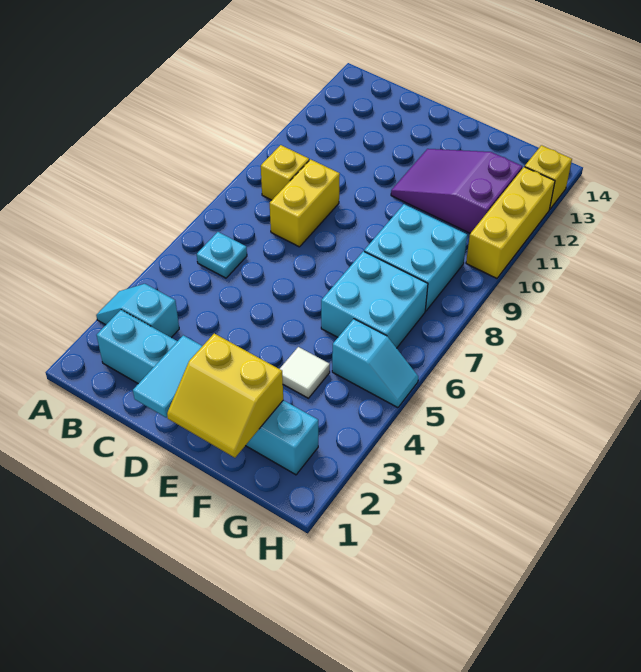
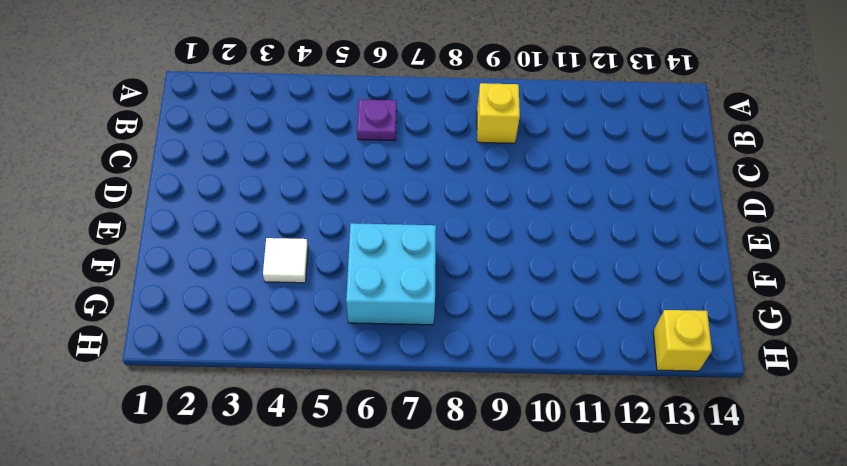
purple 1x1 plate [357,99,397,141] -> cyan 1x1 plate [197,232,247,278]
none -> cyan 1x2 slope [96,284,179,338]
none -> cyan 1x6 brick [97,310,318,475]
none -> yellow 1x2 brick [270,159,340,247]

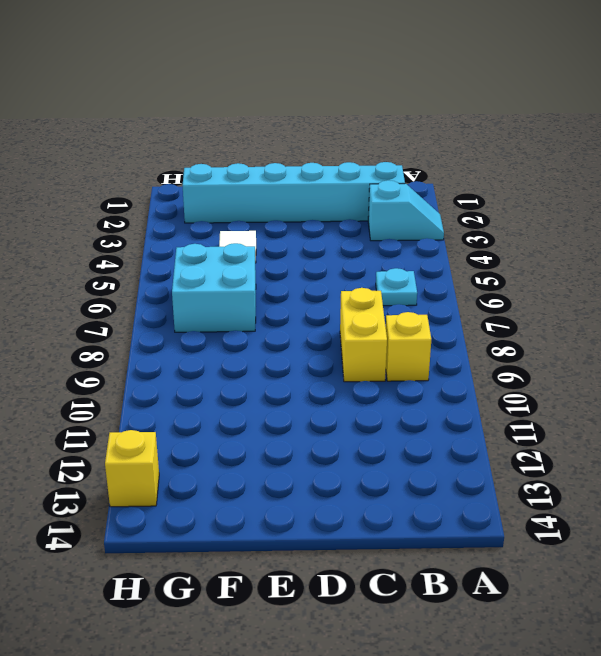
none -> purple 2x3 slope [391,149,522,233]
none -> cyan 2x2 brick [364,204,467,311]
none -> cyan 1x2 slope [332,319,418,408]

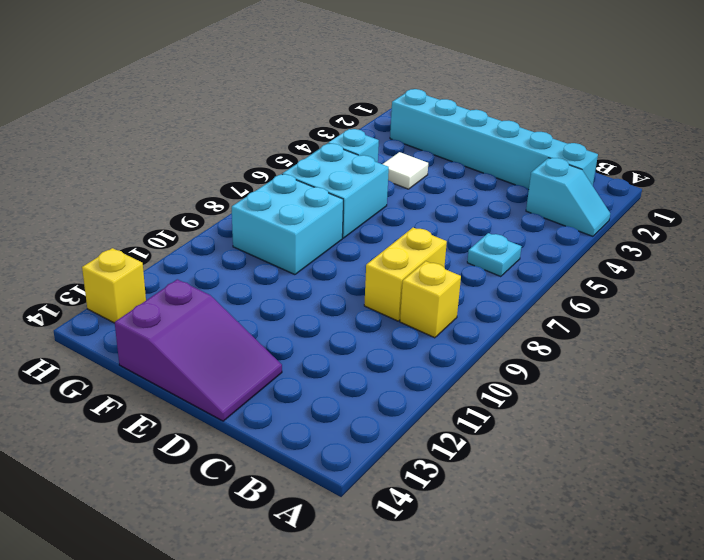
purple 2x3 slope [115,279,282,421] -> purple 2x3 slope moved to [391,149,522,233]
none -> yellow 1x3 brick [466,167,555,278]
none -> cyan 1x2 tile [133,335,202,418]
none -> yellow 2x2 slope [167,333,283,458]

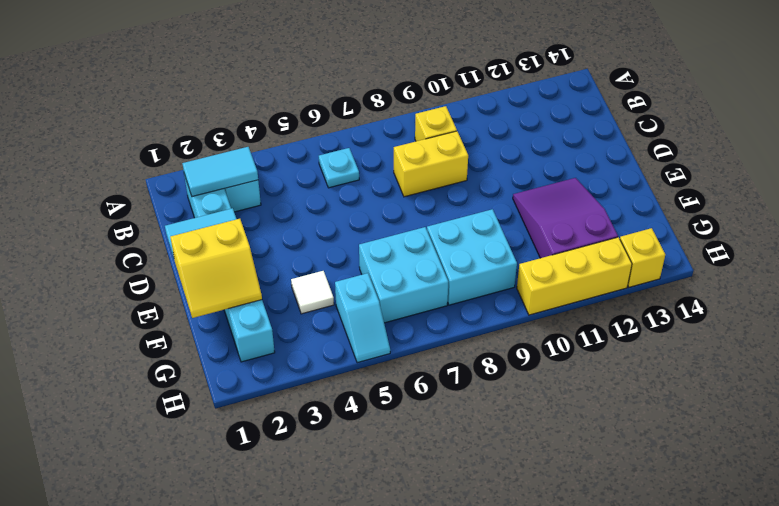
cyan 1x2 tile [182,147,258,197] -> none
yellow 2x2 slope [170,219,262,318] -> yellow 2x2 slope turned to [167,333,283,458]

